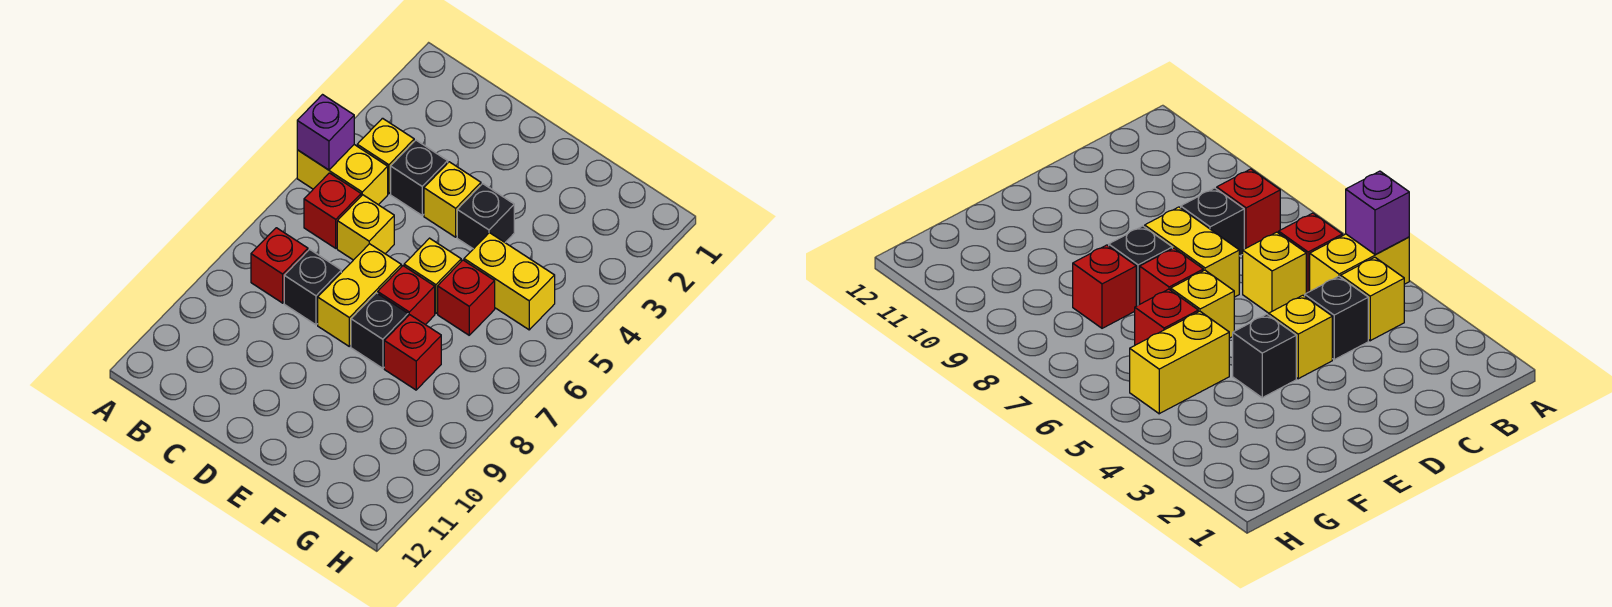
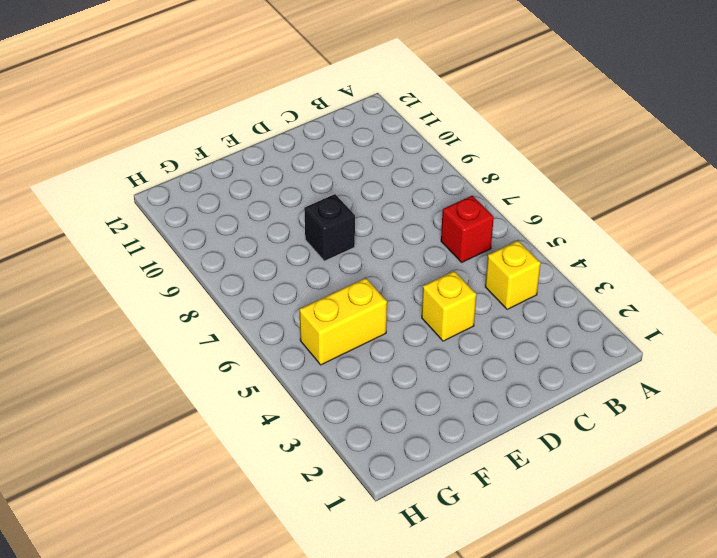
none -> yellow 1x2 brick [297,145,388,205]
none -> red 1x1 brick [251,228,308,303]
none -> black 1x1 brick [391,140,448,215]

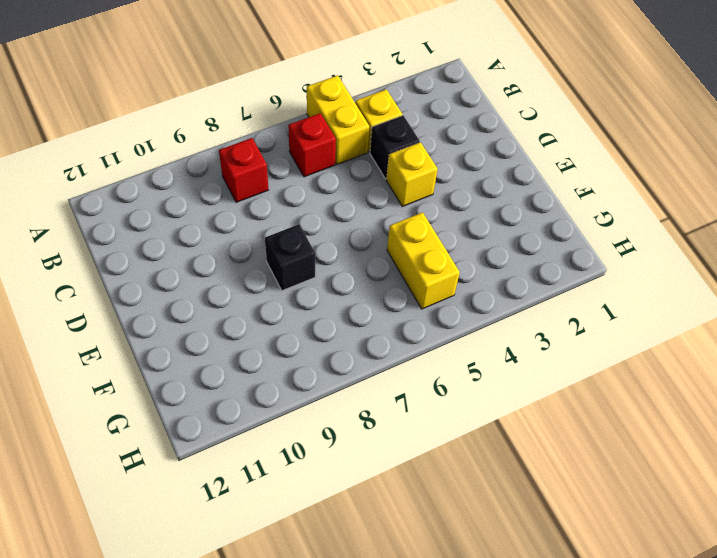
none -> yellow 1x1 brick [337,195,394,260]
none -> black 1x1 brick [284,249,341,325]
none -> yellow 1x2 brick [318,244,401,346]

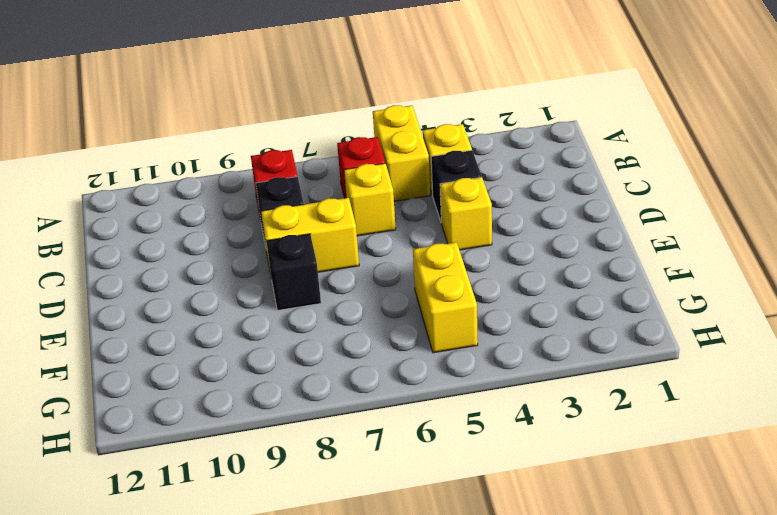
none -> black 1x1 brick [457,184,514,249]
none -> yellow 1x1 brick [404,238,461,314]
none -> red 1x1 brick [378,266,435,325]

